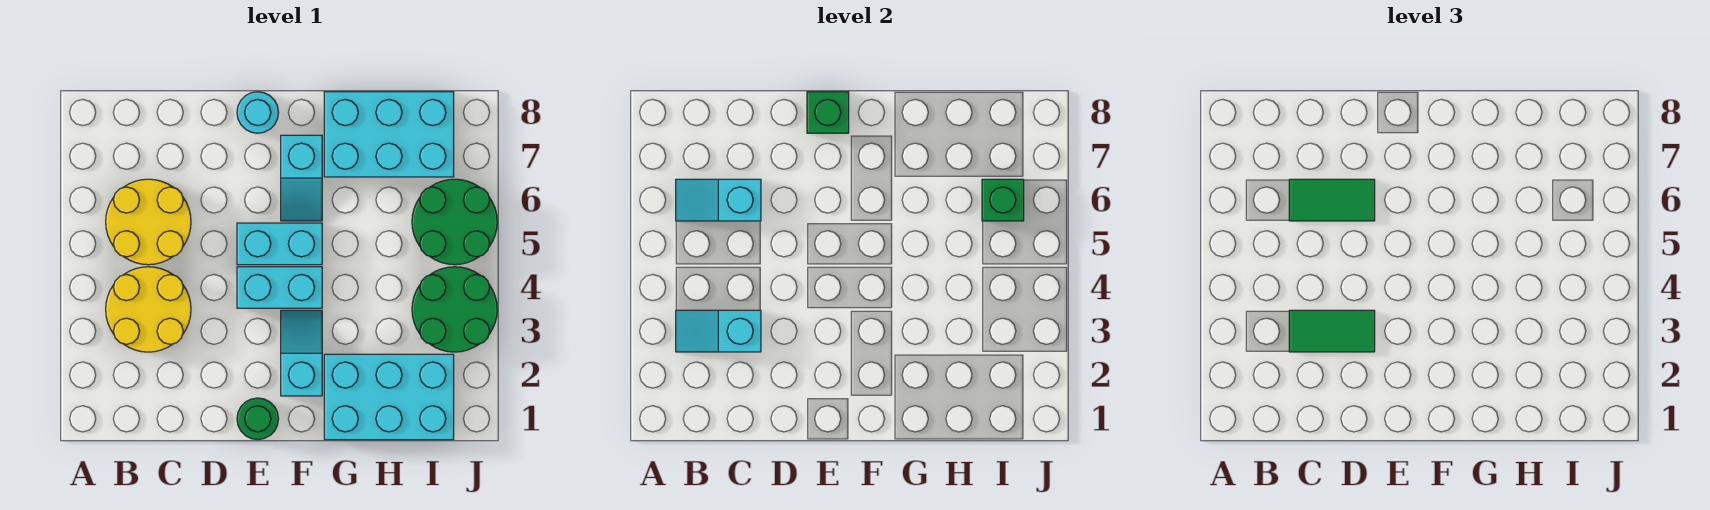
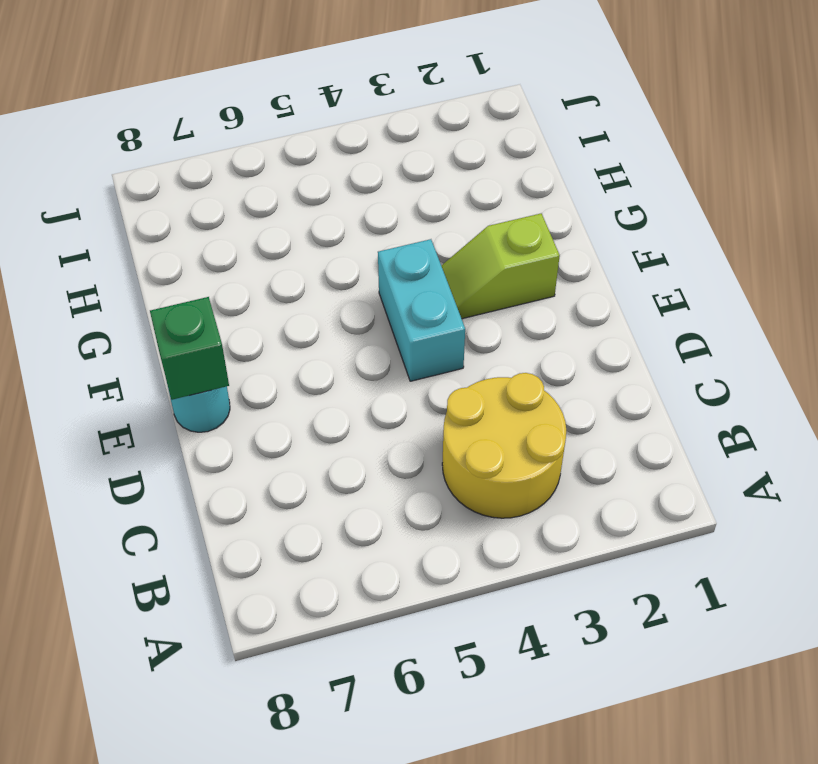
lime 1x2 slope [441,213,560,319] -> cyan 1x2 slope [281,310,322,396]
none -> yellow 2x2 round brick [106,179,191,265]
none -> green 1x1 round brick [237,398,279,440]
none -> cyan 1x2 brick [237,223,322,265]

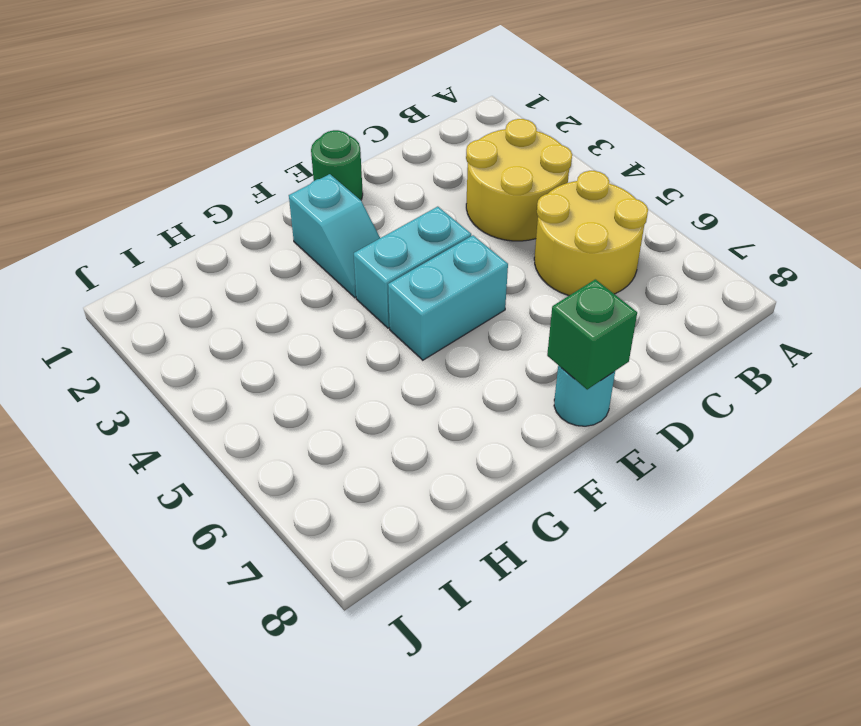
none -> cyan 1x2 slope [281,135,322,221]
none -> cyan 2x3 brick [324,354,454,440]
none -> cyan 2x3 brick [324,92,454,177]

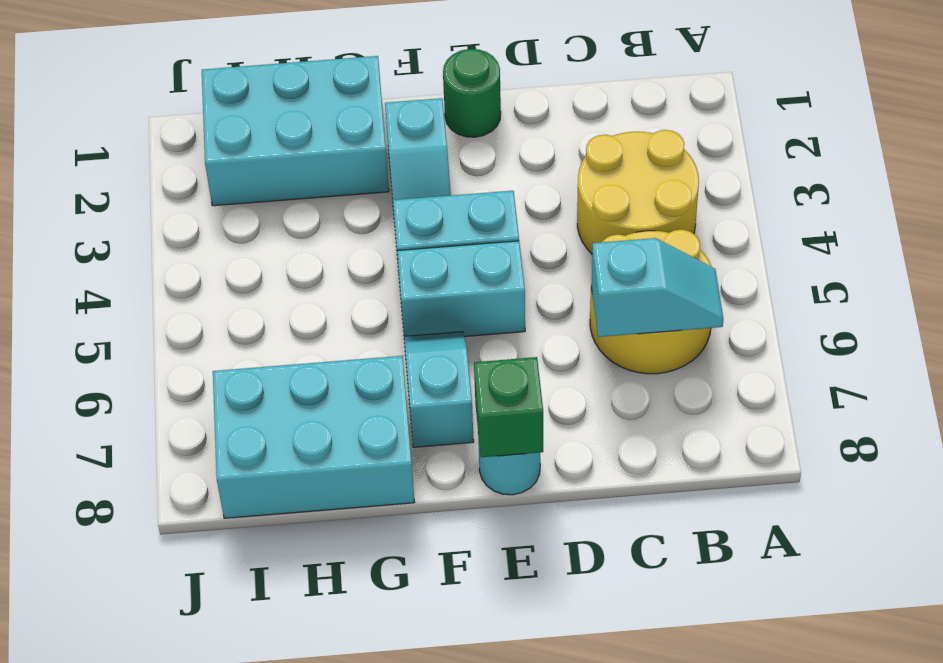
none -> green 2x2 round brick [412,267,497,352]
none -> green 2x2 round brick [412,179,497,265]
none -> cyan 1x2 slope [676,310,761,352]

